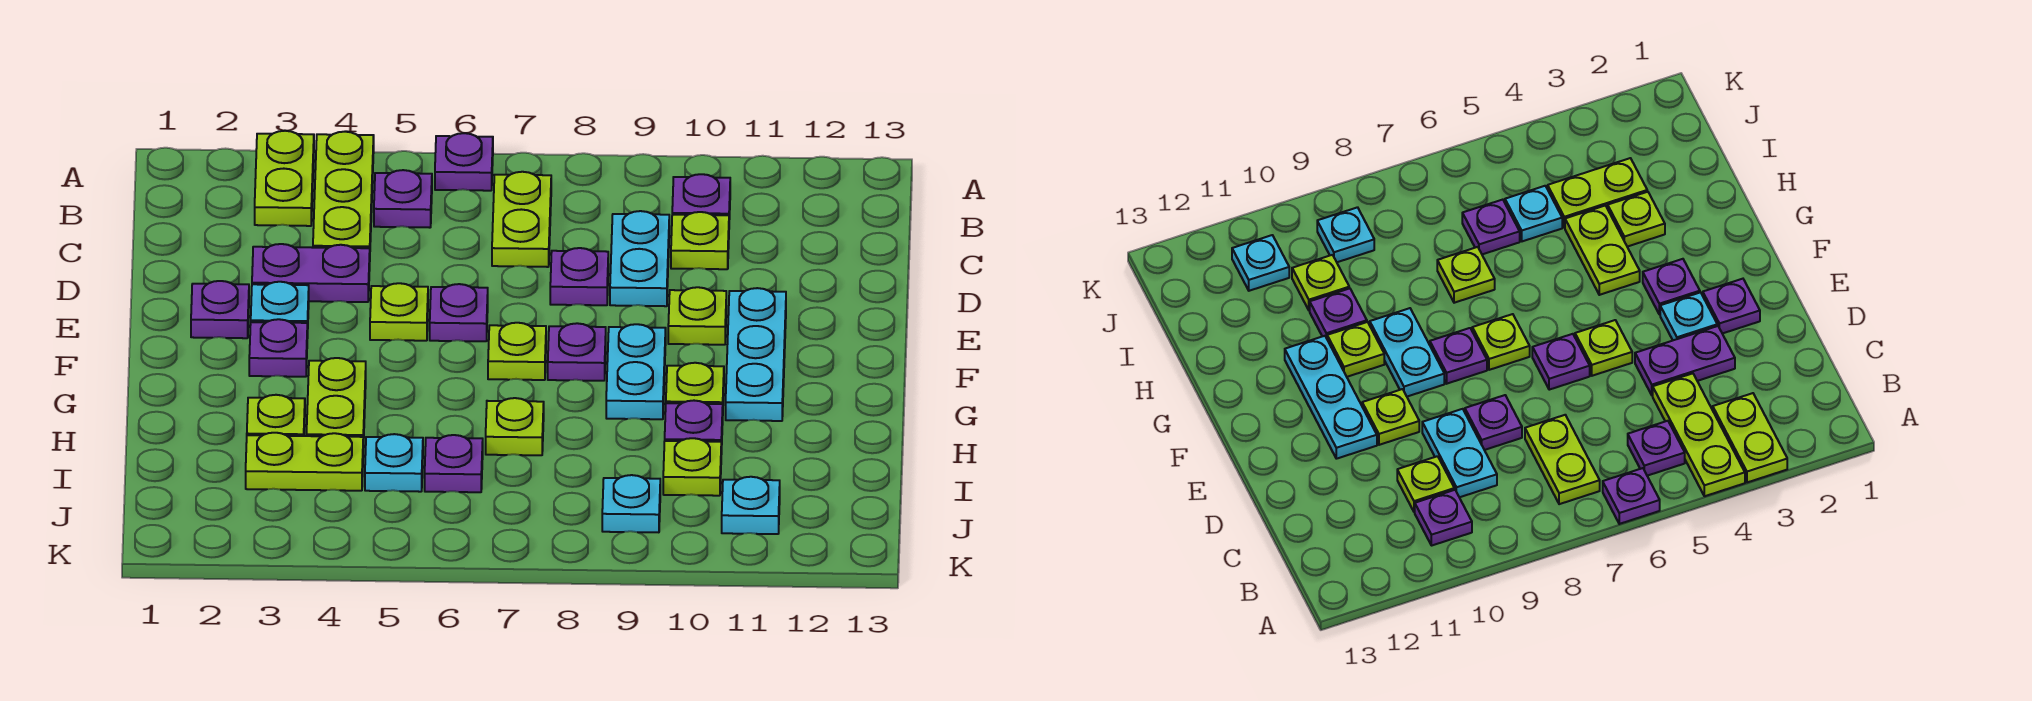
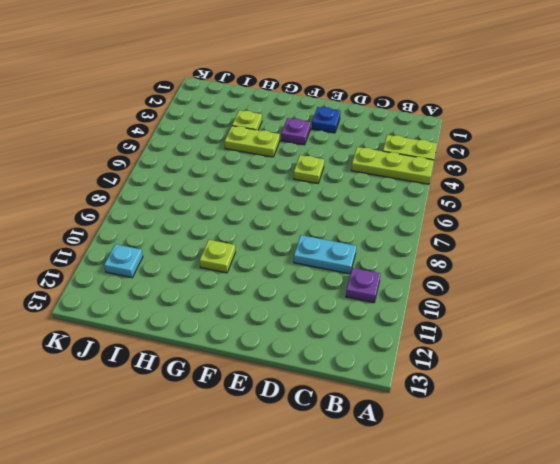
blue 1x1 plate [312,107,340,133] -> purple 1x1 plate [191,281,249,338]
none -> purple 1x1 plate [435,133,493,191]
none -> purple 1x1 plate [374,170,432,228]
none -> lime 1x2 plate [492,172,551,267]
none -> lime 1x1 plate [671,212,729,269]

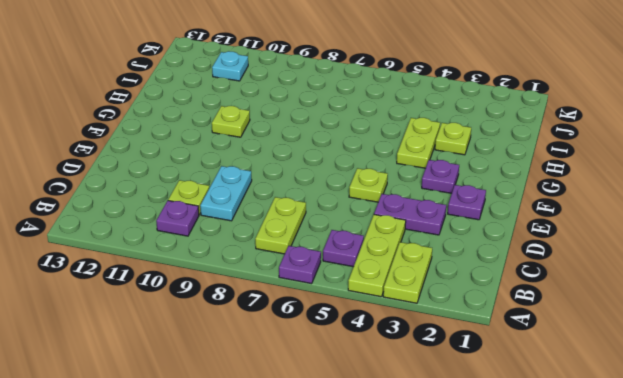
none -> purple 1x1 plate [550,248,608,305]
none -> cyan 1x1 plate [251,282,309,338]
none -> purple 1x1 plate [430,284,488,341]
none -> lime 1x1 plate [668,287,726,345]

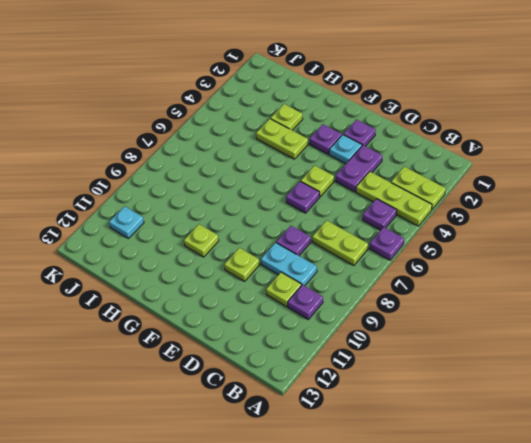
none -> cyan 1x3 plate [726,288,786,421]
none -> lime 1x1 plate [488,323,546,380]
none -> purple 1x1 plate [548,323,606,381]
none -> cyan 1x2 plate [606,324,666,419]

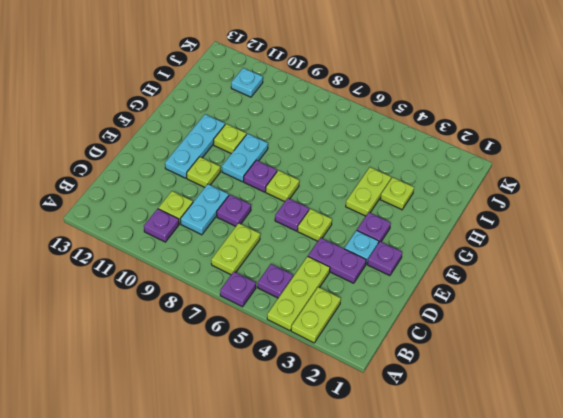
none -> lime 1x1 plate [486,398,544,455]
none -> purple 1x1 plate [665,401,723,454]
none -> lime 1x2 plate [246,433,363,491]
none -> cyan 1x1 plate [365,434,423,492]

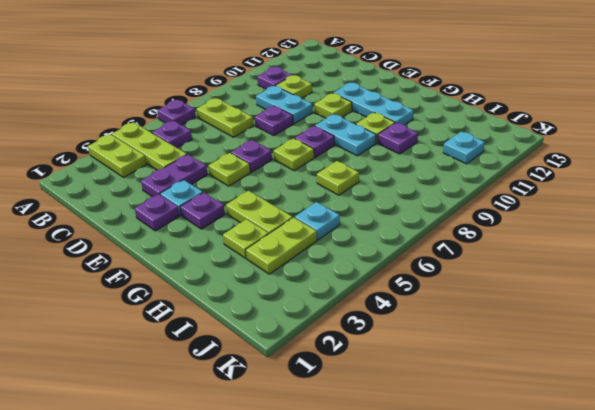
none -> purple 1x1 plate [425,435,483,492]
none -> lime 1x1 plate [663,438,721,496]
none -> cyan 1x1 plate [602,475,660,532]

